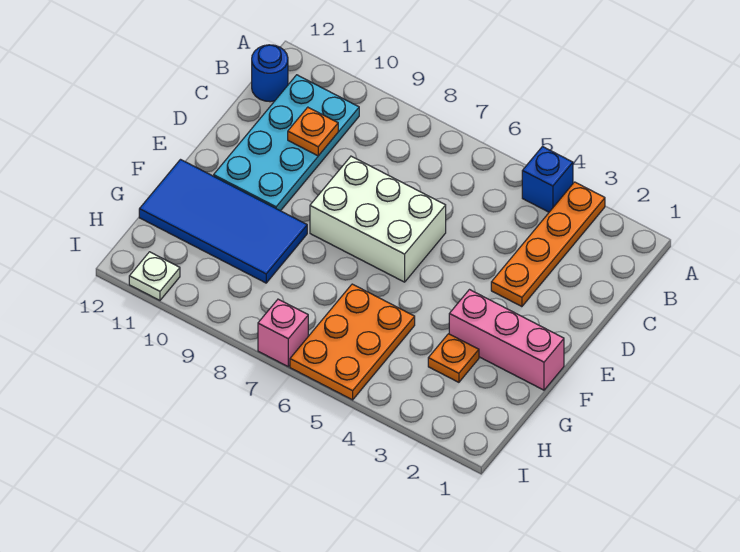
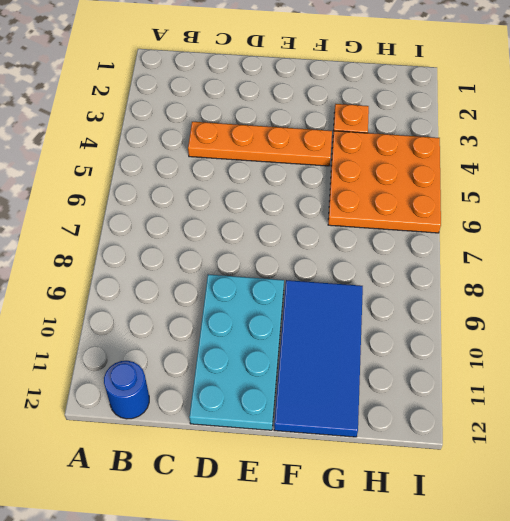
orange 1x4 plate [188,122,332,166] -> orange 1x4 plate moved to [491,182,605,307]
cyan 2x4 plate [189,274,284,430] -> cyan 2x4 plate turned to [214,75,359,211]
orange 3x3 plate [328,131,441,233] -> orange 2x3 plate [290,284,415,400]
none -> blue 1x1 brick [522,147,573,212]
none -> white 2x3 brick [310,156,446,282]
none -> pink 1x3 brick [449,290,564,390]

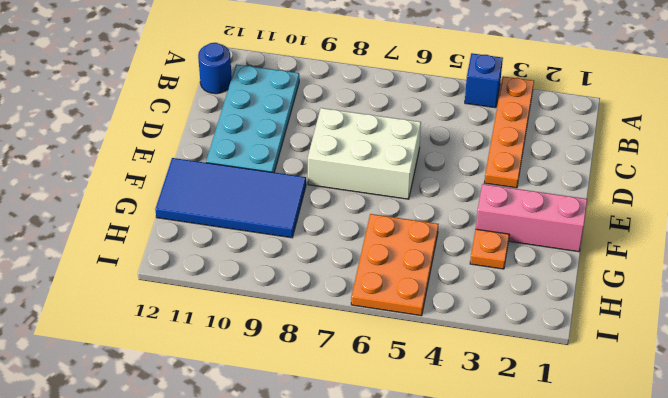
none -> pink 1x1 brick [258,299,308,367]
none -> white 1x1 plate [129,252,180,300]
none -> orange 1x1 plate [288,107,338,156]

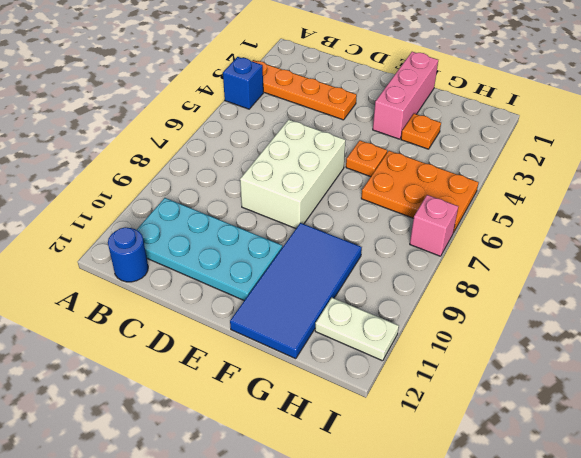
orange 1x1 plate [346,141,387,177] -> orange 1x1 plate moved to [288,107,338,156]
white 1x2 plate [315,298,399,361] -> white 1x1 plate [129,252,180,300]

